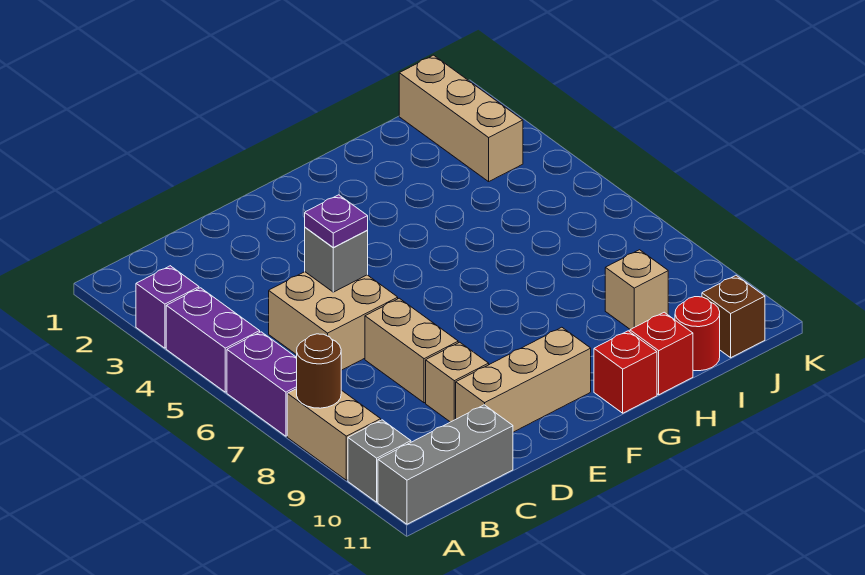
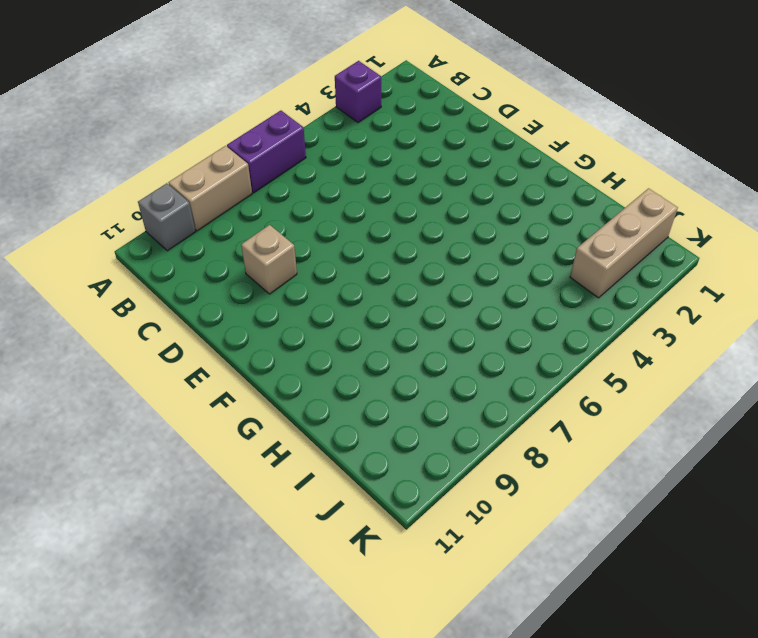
none -> purple 1x2 brick [166,288,260,392]
none -> grey 1x3 brick [378,405,513,524]
none -> tan 2x2 brick [269,272,398,370]

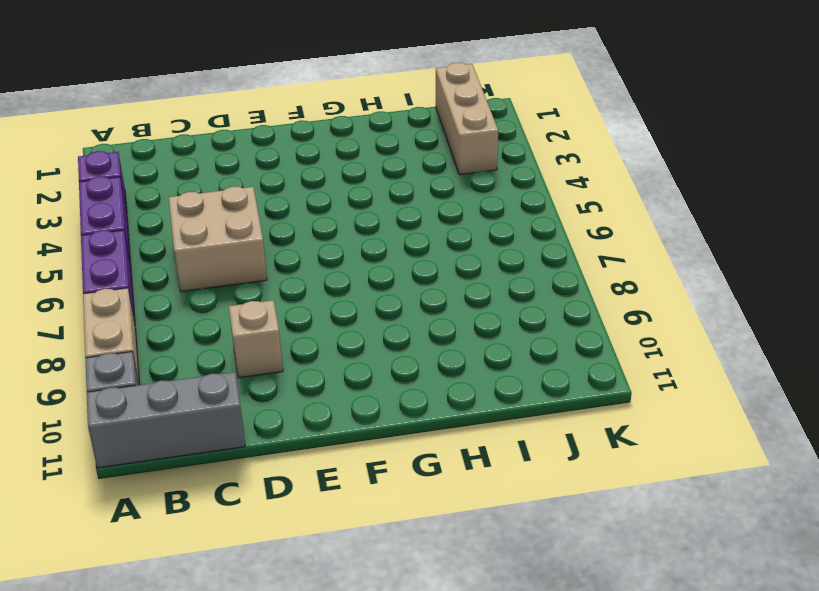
none -> tan 1x2 brick [365,298,458,403]
none -> tan 1x3 brick [456,327,591,432]
none -> red 1x1 brick [594,331,657,413]

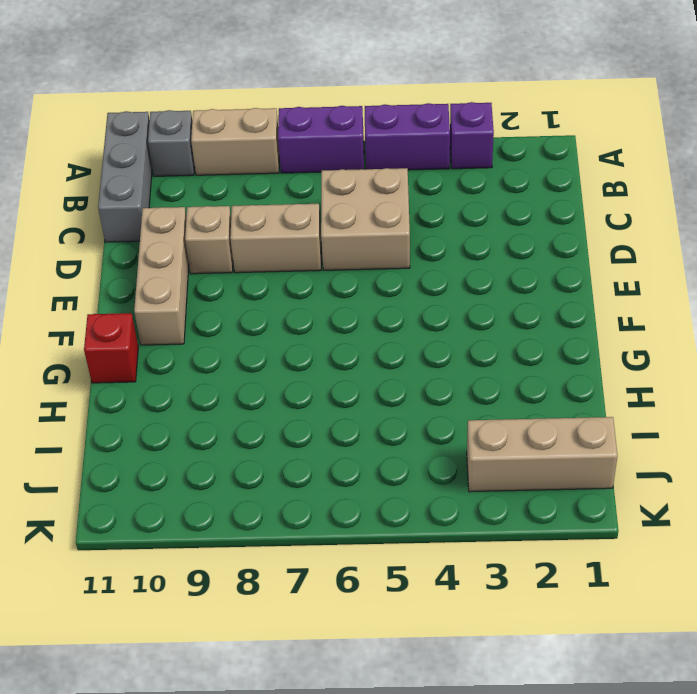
none -> red 1x1 brick [630,312,693,395]
none -> tan 1x1 brick [605,250,668,330]
none -> red 1x1 round brick [675,297,720,371]

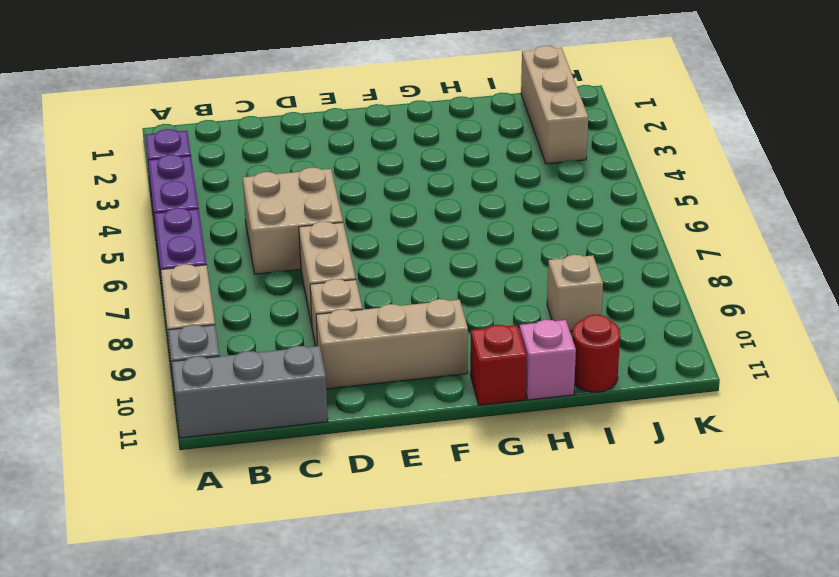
pink 1x1 brick [520,320,576,400] -> red 1x1 brick [630,312,693,395]
none -> brown 1x1 brick [702,275,765,358]
none -> brown 1x1 round brick [297,334,341,408]
none -> grey 1x1 brick [305,227,368,292]

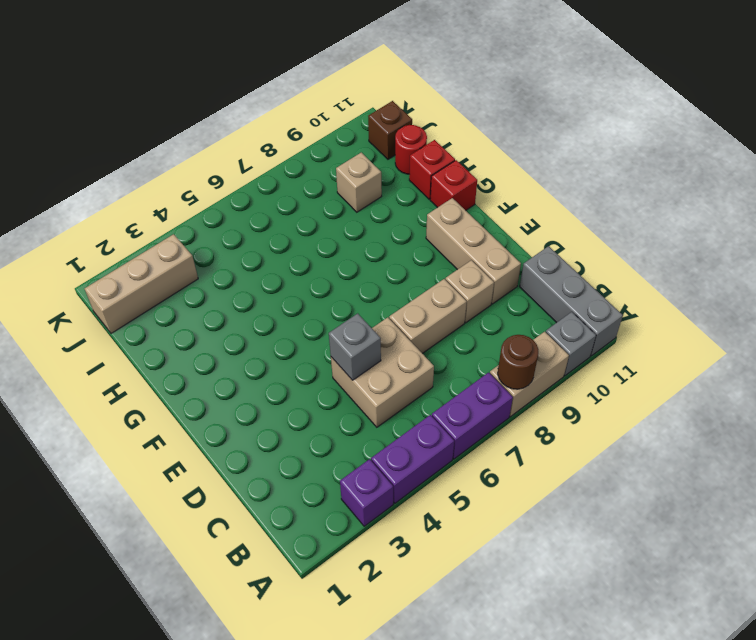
none -> purple 1x1 plate [305,195,368,247]

